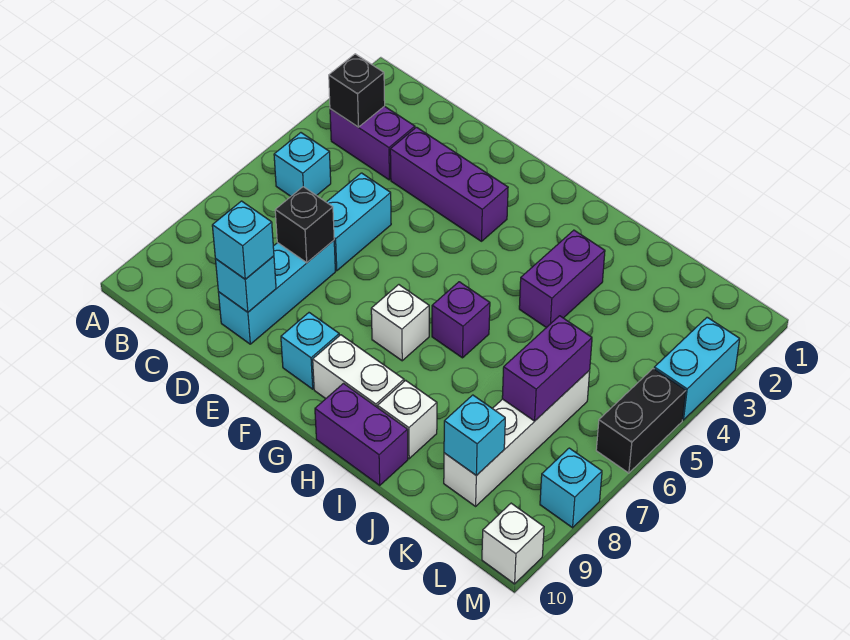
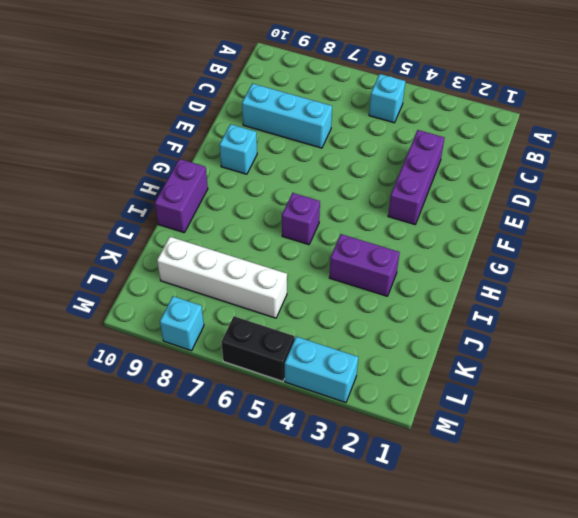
none -> purple 1x2 brick [330,106,415,180]
none -> cyan 1x2 brick [327,173,391,271]
none -> white 1x1 brick [371,285,429,361]

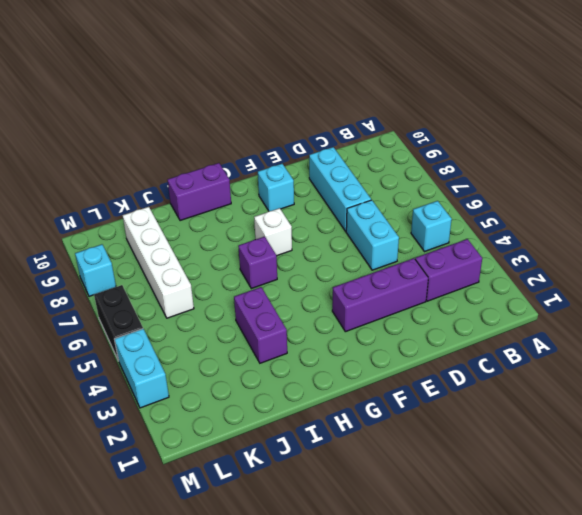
none -> white 1x2 brick [313,335,404,408]
none -> white 1x1 brick [378,380,437,459]
none -> white 1x1 brick [482,503,544,584]

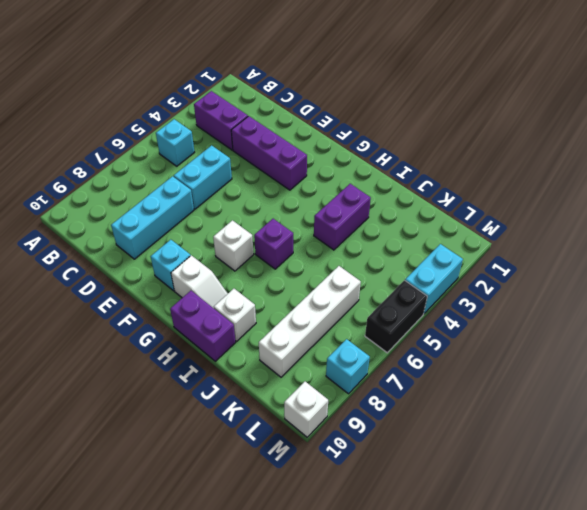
white 1x2 slope [171,255,228,308] -> white 1x2 brick [313,335,404,408]
none -> black 1x1 brick [329,54,385,127]
none -> black 1x1 brick [275,187,334,263]
none -> cyan 1x1 brick [215,256,276,312]

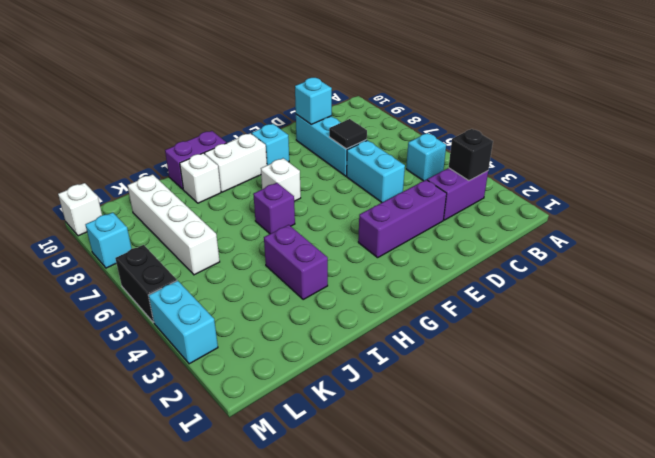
black 1x1 tile [329,119,367,149] -> black 1x1 brick [275,187,334,263]
none -> purple 1x2 brick [502,316,592,421]
none -> cyan 1x1 brick [444,395,505,476]
none -> cyan 1x1 brick [212,201,274,279]

